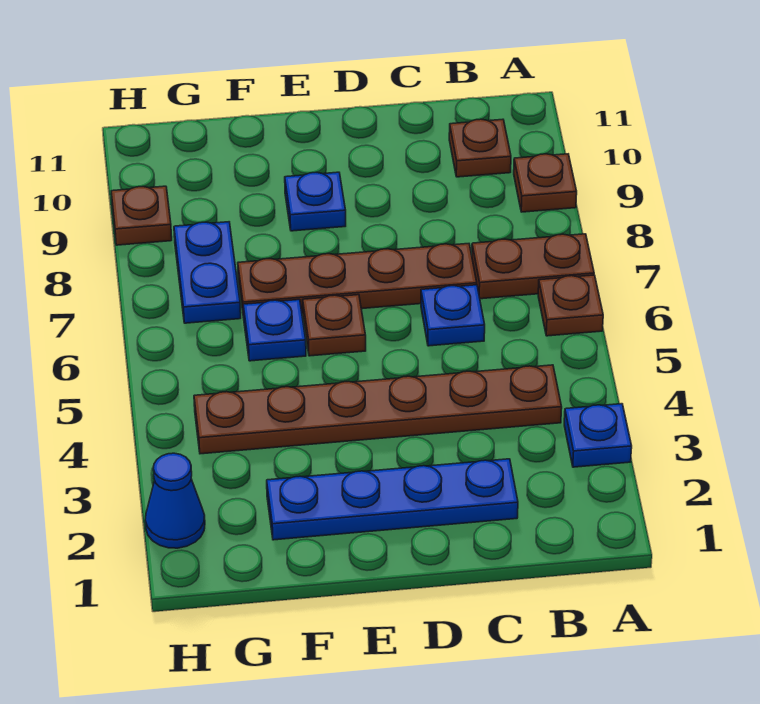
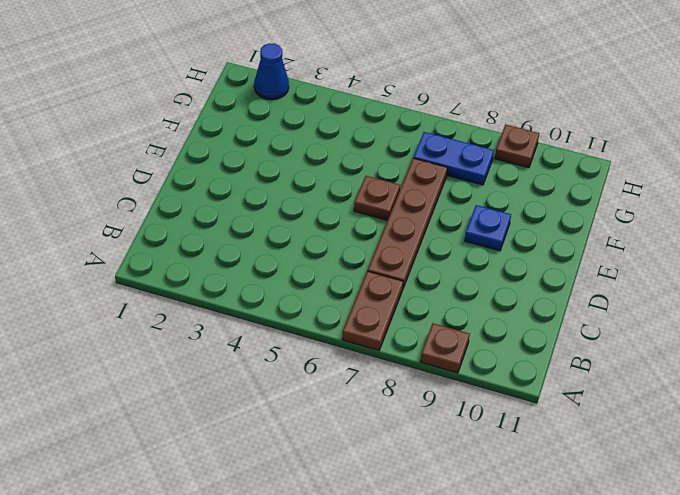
none -> blue 1x1 plate [564,404,632,467]
none -> brown 1x1 plate [538,275,603,336]
none -> brown 1x6 plate [194,365,562,454]

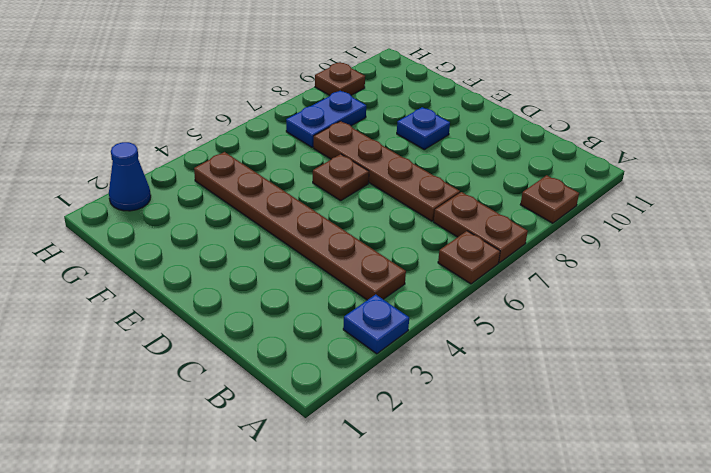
none -> brown 1x1 plate [449,119,511,177]
none -> blue 1x4 plate [267,459,518,540]
none -> blue 1x1 plate [421,285,485,346]

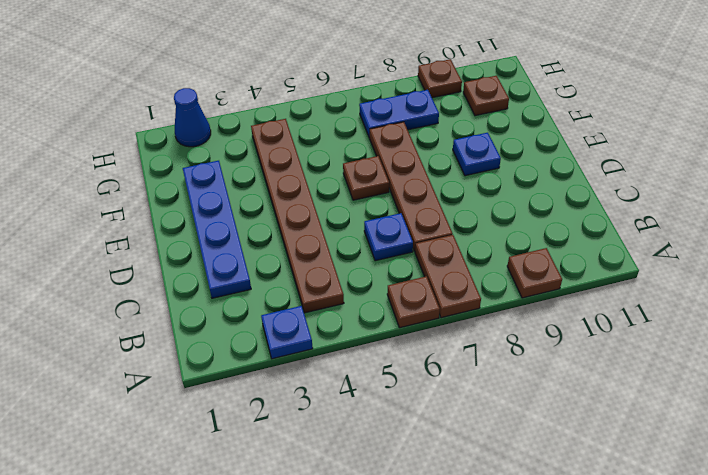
brown 1x1 plate [463,76,509,116] -> brown 1x1 plate moved to [449,119,511,177]
none -> blue 1x1 plate [243,300,306,361]

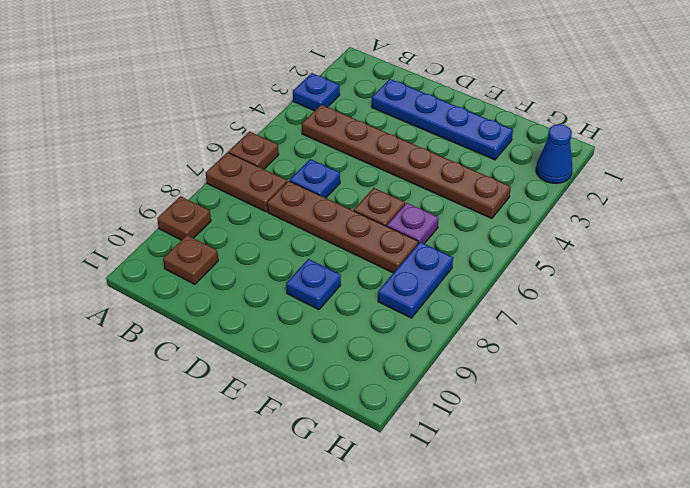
purple 1x1 plate [387,203,439,244] -> blue 1x1 plate [243,300,306,361]
none -> brown 1x1 plate [111,186,172,245]

